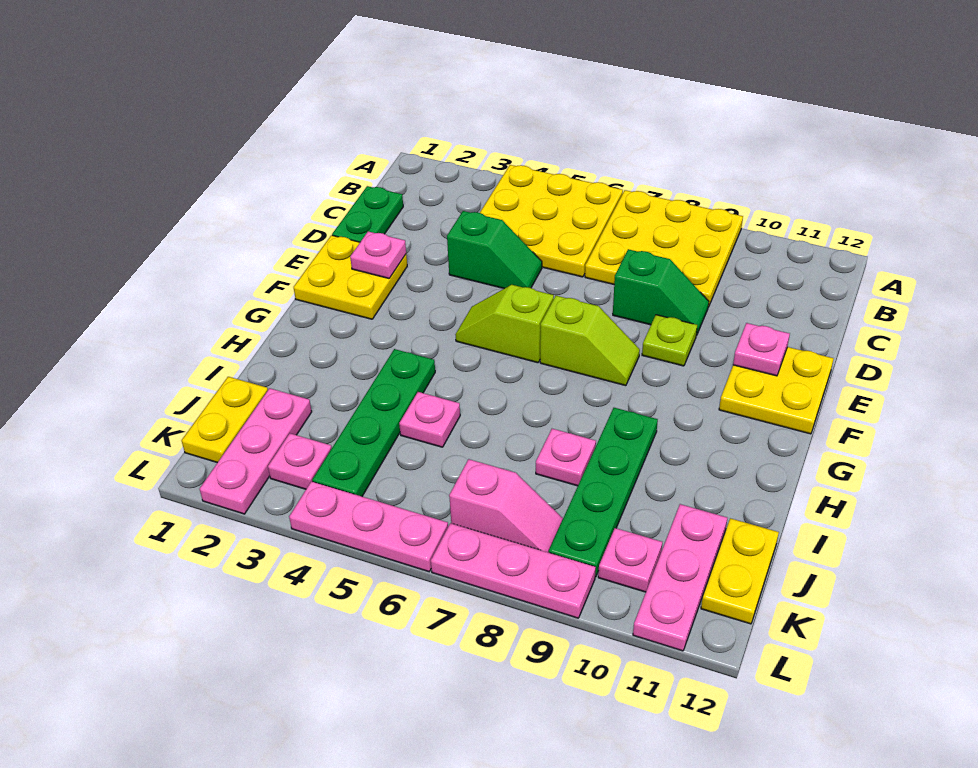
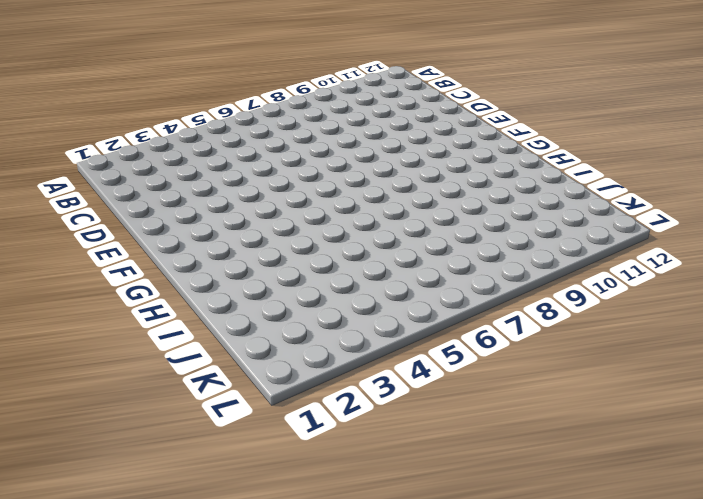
none -> yellow 3x3 plate [480,165,623,277]
none -> yellow 3x3 plate [585,190,743,307]
none -> green 1x2 plate [332,186,403,242]

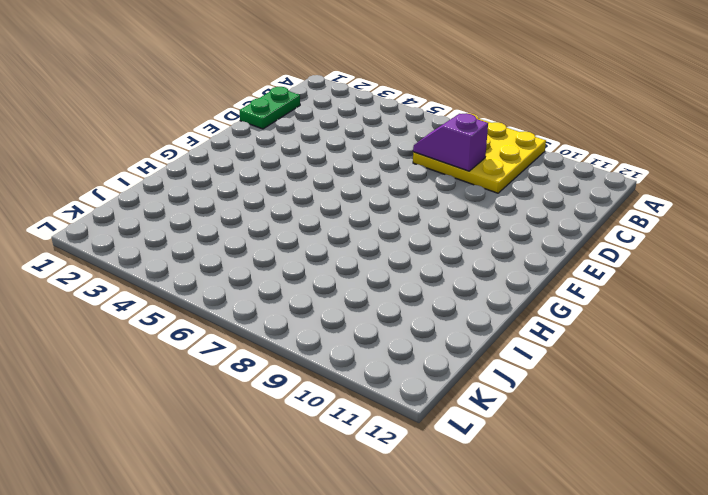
purple 1x2 slope [413,113,488,171] -> none
none -> yellow 3x3 plate [480,165,623,277]
none -> green 1x2 slope [447,211,542,289]
none -> green 1x2 slope [613,249,709,336]

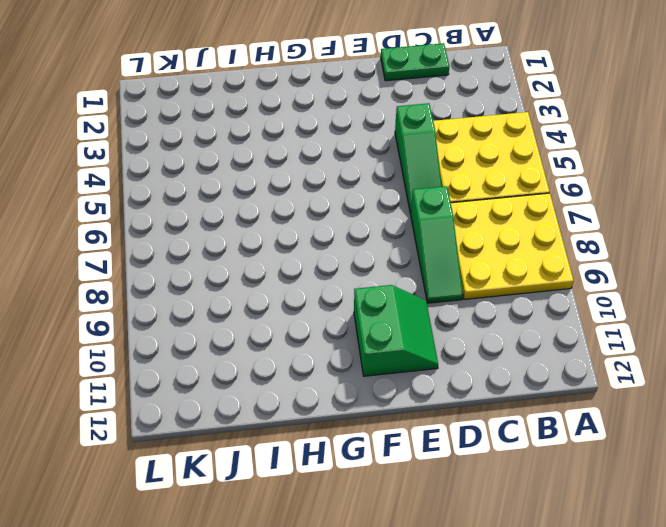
green 1x3 slope [395,103,442,213] -> green 1x2 slope [447,211,542,289]
green 1x3 slope [411,186,463,303] -> green 1x2 slope [613,249,709,336]
green 2x2 slope [354,285,438,376] -> yellow 2x2 plate [719,347,834,434]
none -> yellow 2x2 plate [294,235,407,319]
none -> lime 1x1 plate [642,315,697,366]
none -> lime 1x2 slope [455,285,554,363]

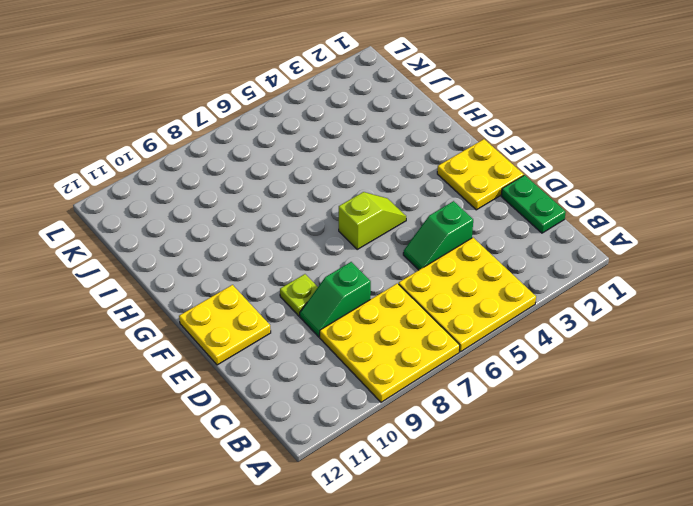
none -> lime 1x2 slope [540,296,640,386]
none -> green 1x4 plate [312,349,435,496]
none -> green 1x4 plate [549,408,658,577]

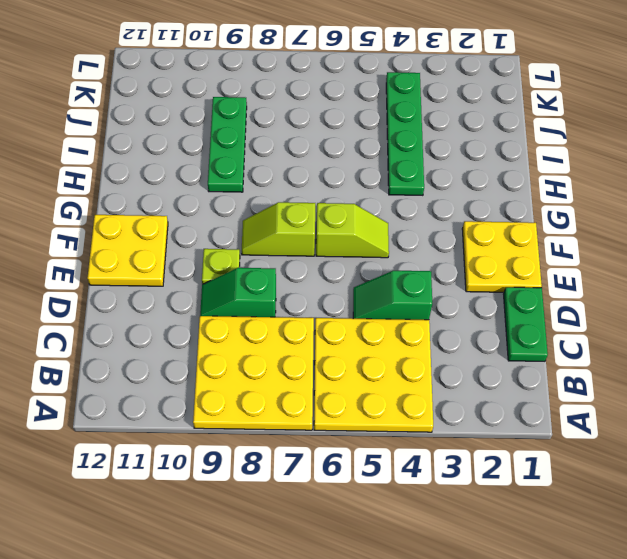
green 1x3 plate [208,97,247,192] -> green 1x4 plate [549,408,658,577]
none -> pink 1x1 plate [399,392,460,447]
none -> pink 1x1 plate [536,429,596,486]
none -> yellow 1x2 plate [182,377,268,463]

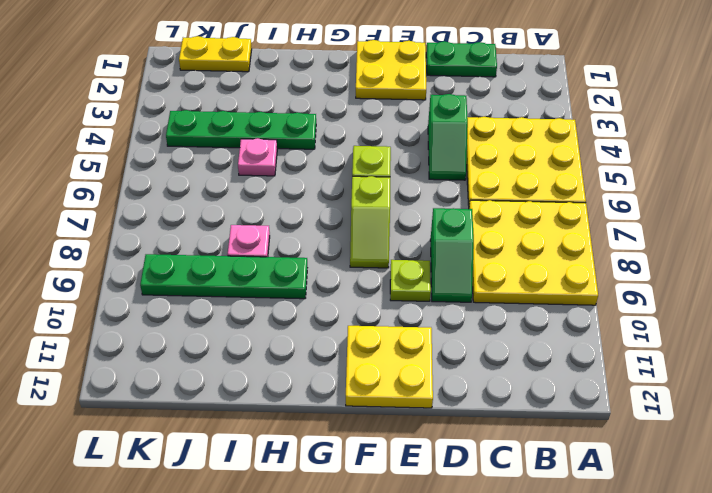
none -> pink 1x3 plate [200,388,312,514]
none -> pink 1x3 plate [633,504,727,651]
none -> yellow 1x2 plate [701,518,779,624]

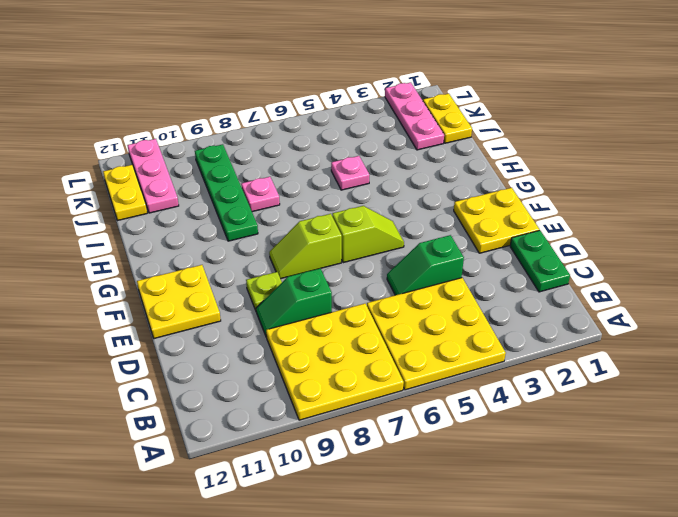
none -> green 1x4 plate [312,349,435,496]
none -> pink 1x1 plate [268,433,332,489]
none -> pink 1x2 slope [449,459,563,552]

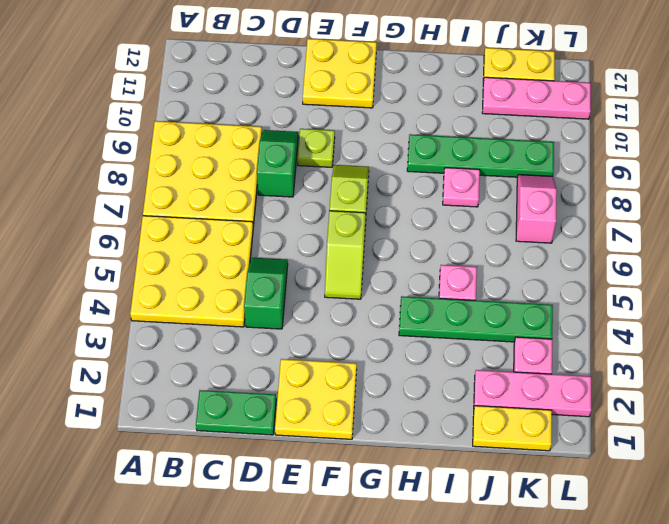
none -> pink 1x1 plate [598,528,662,592]
none -> pink 1x3 plate [289,481,448,572]
none -> pink 1x3 plate [431,523,596,618]

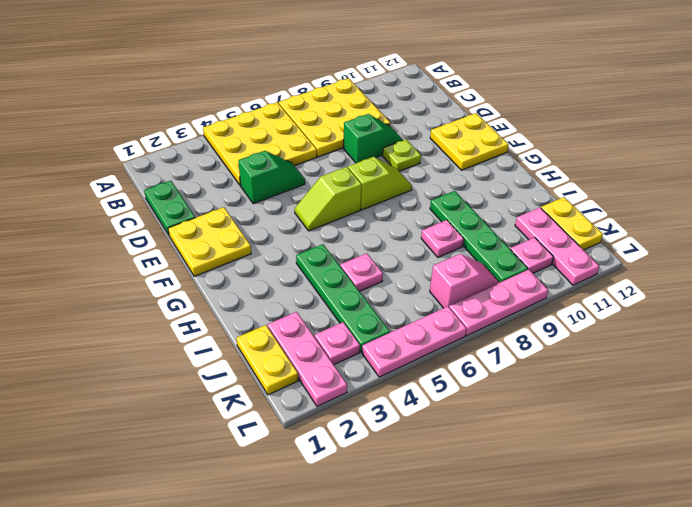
none -> pink 1x1 plate [350,231,406,278]
none -> pink 1x1 plate [733,323,790,376]

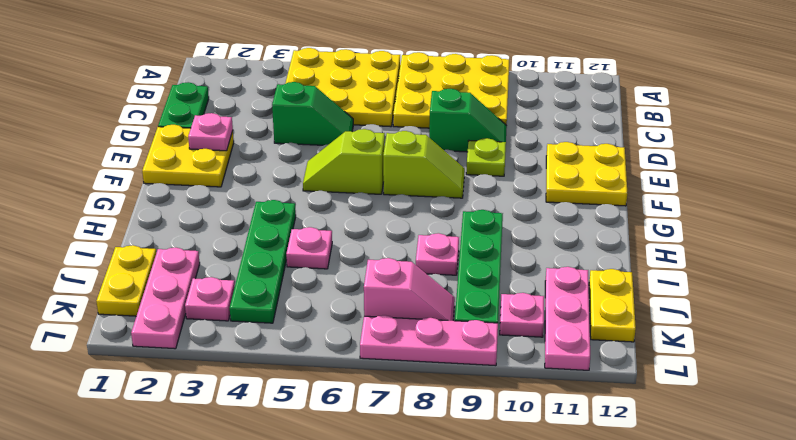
none -> pink 1x3 plate [289,481,448,572]
none -> pink 1x1 plate [733,323,790,376]

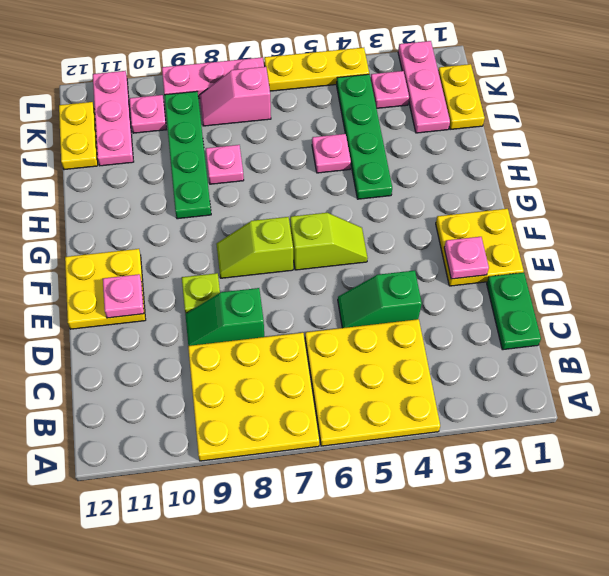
yellow 1x3 plate [264,48,369,91] -> pink 1x3 plate [289,481,448,572]

